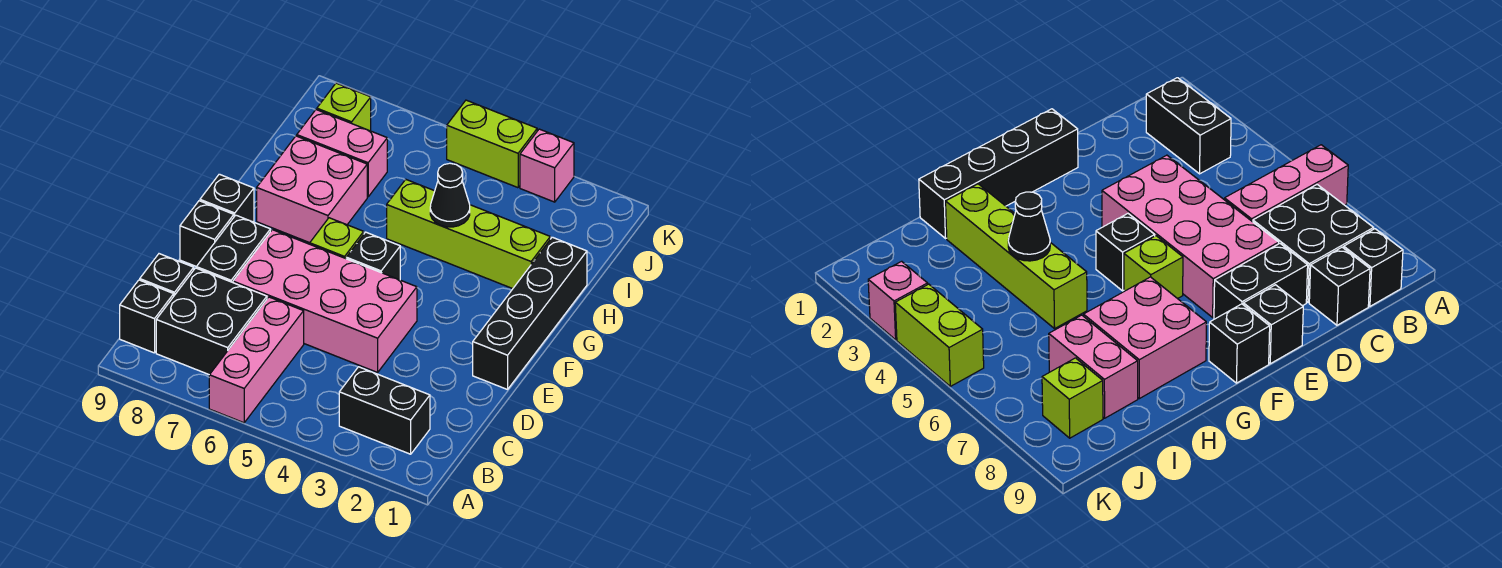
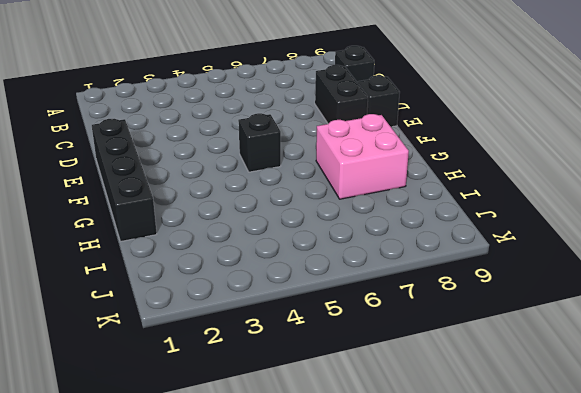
none -> pink 1x3 brick [209,297,304,423]
none -> black 1x2 brick [339,367,430,454]
none -> black 2x2 brick [156,268,267,375]

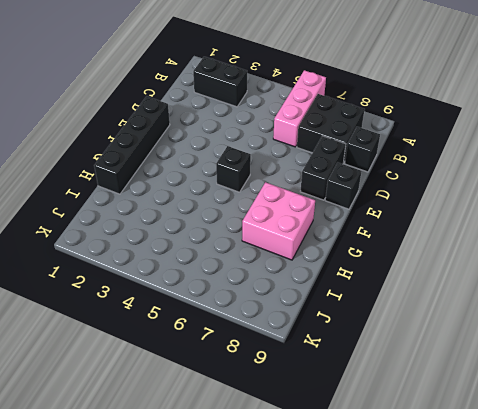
none -> black 1x1 brick [120,280,174,353]
none -> pink 2x4 brick [233,230,417,372]
none -> lime 1x1 brick [310,218,364,259]

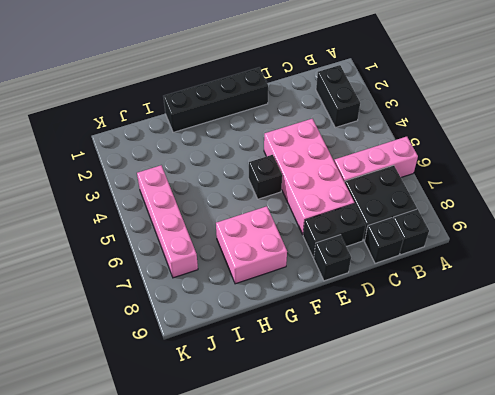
pink 1x4 brick [137,165,198,278] -> none
none -> lime 1x1 brick [310,218,364,259]
none -> black 1x1 brick [200,174,254,222]
none -> lime 1x4 brick [387,180,550,289]

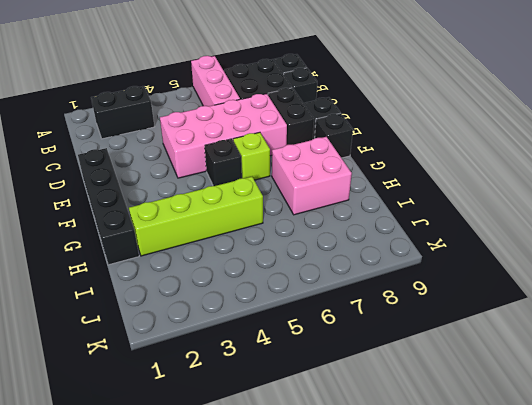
none -> pink 1x2 brick [297,110,387,197]
none -> lime 1x1 brick [317,83,371,131]
none -> pink 1x1 brick [520,129,574,202]

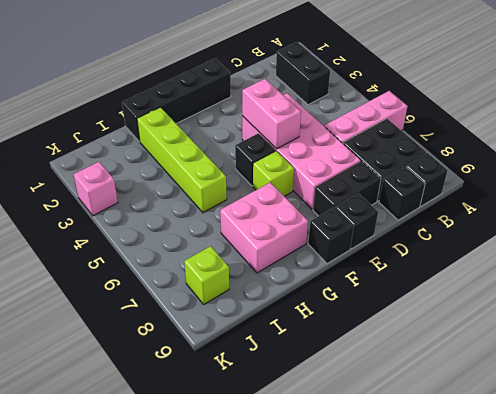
pink 1x2 brick [242,79,301,149] -> pink 1x2 brick moved to [297,110,387,197]
none -> lime 1x2 brick [447,100,537,188]
none -> black 1x1 cone [430,163,470,227]

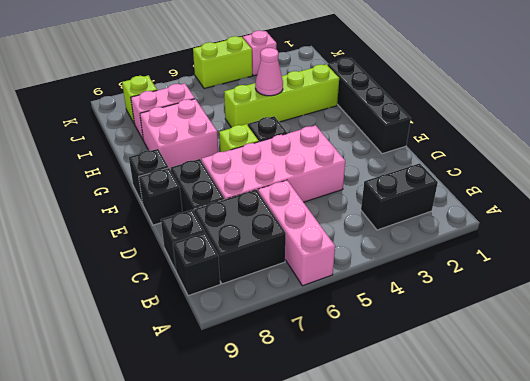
pink 1x1 cone [255,48,283,96] -> black 1x1 cone [430,163,470,227]

